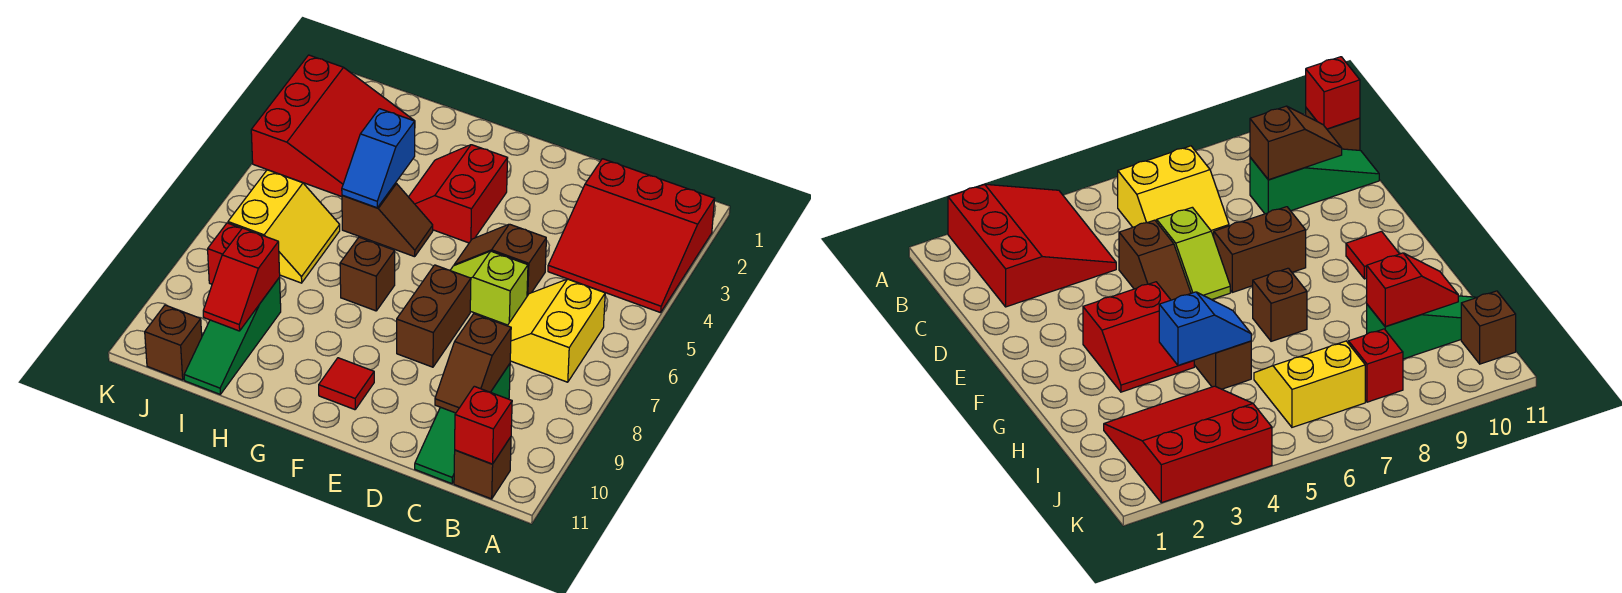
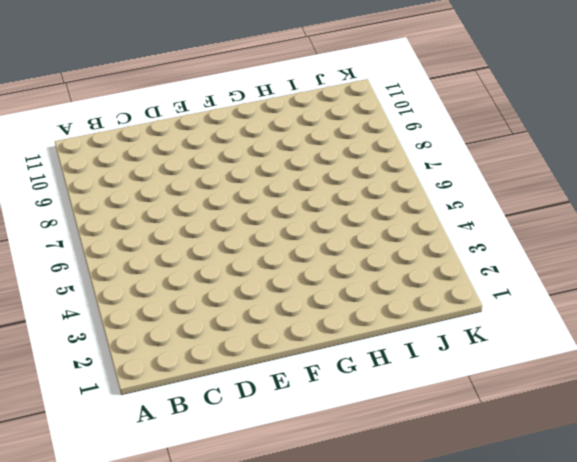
none -> red 3x3 slope [548,159,714,313]
none -> yellow 2x2 slope [508,279,605,382]
none -> brown 1x1 brick [454,437,511,499]

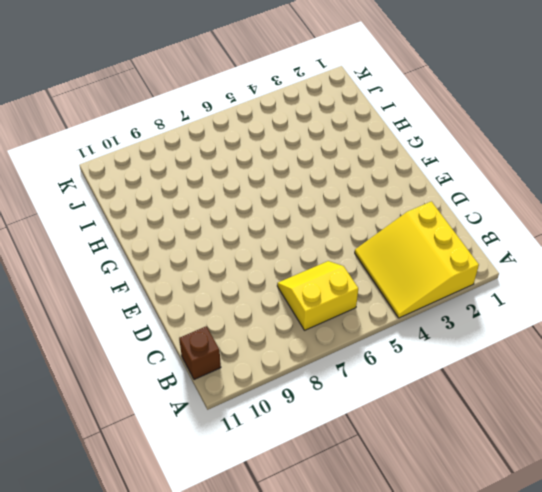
yellow 3x3 slope [355,201,479,318] -> red 3x3 slope [548,159,714,313]
none -> green 1x3 slope [415,364,510,484]
none -> brown 1x2 slope [454,224,546,296]
none -> lime 1x2 slope [450,251,528,325]

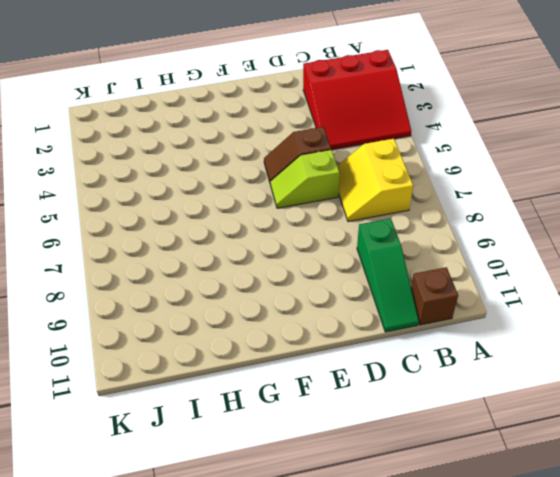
none -> brown 1x2 brick [397,265,471,367]
none -> red 2x2 slope [409,145,508,243]
none -> red 1x1 tile [319,358,374,410]

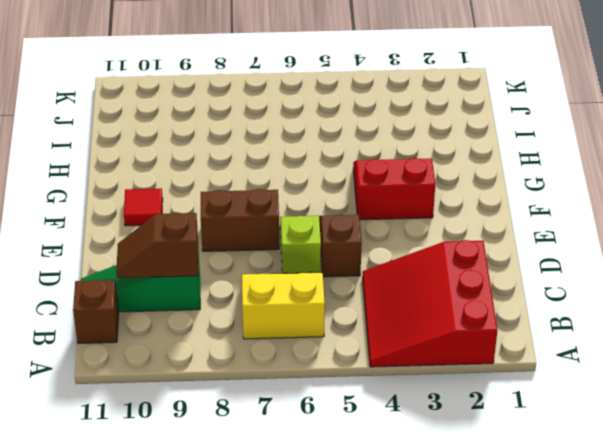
none -> brown 1x2 slope [342,183,433,257]
none -> brown 1x1 brick [340,237,395,311]
none -> red 3x3 slope [251,55,414,197]

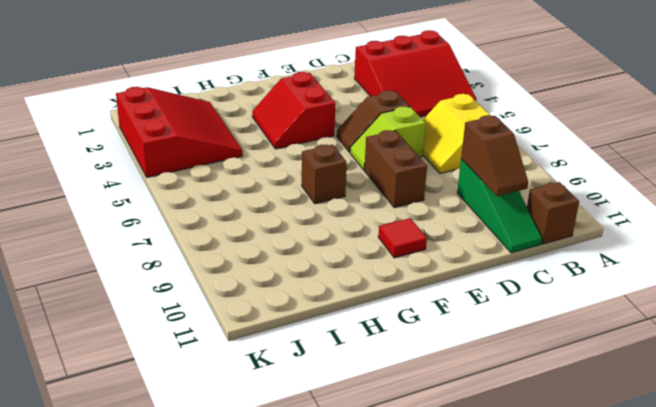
none -> brown 1x2 slope [342,183,433,257]
none -> yellow 2x2 slope [228,170,340,283]
none -> green 1x3 slope [184,277,281,394]

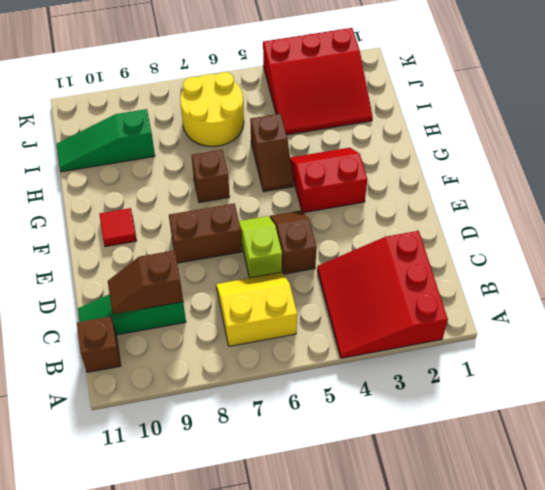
yellow 2x2 round brick [180,72,244,147] -> yellow 2x2 slope [228,170,340,283]
none -> red 1x1 brick [208,223,242,284]
none -> brown 1x1 brick [145,305,202,380]
none -> red 1x1 brick [455,386,512,464]

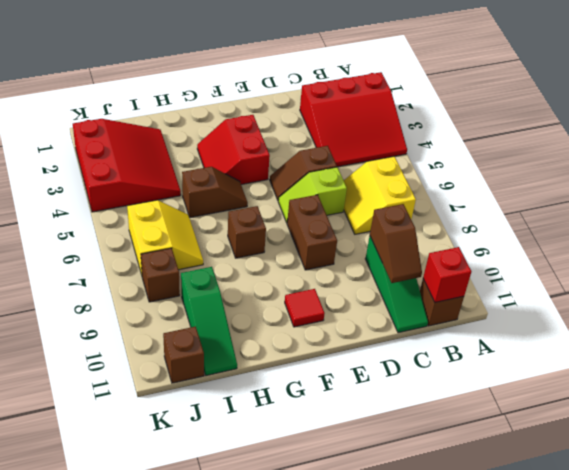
brown 1x1 brick [141,248,180,302] -> red 1x1 brick [208,223,242,284]
none -> blue 1x2 slope [342,109,415,208]
none -> red 1x2 slope [203,228,280,331]

